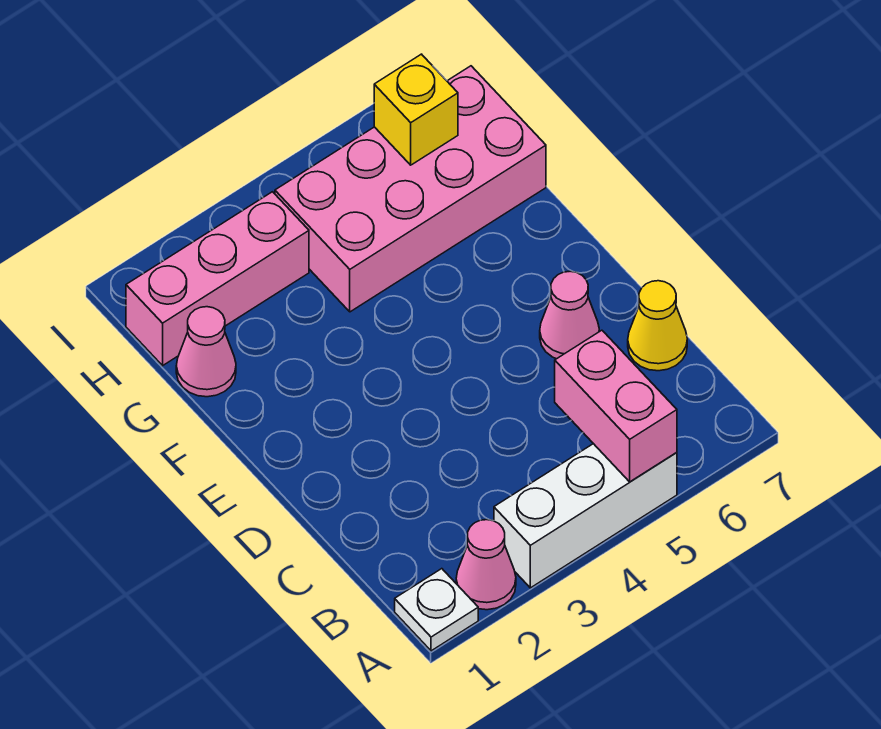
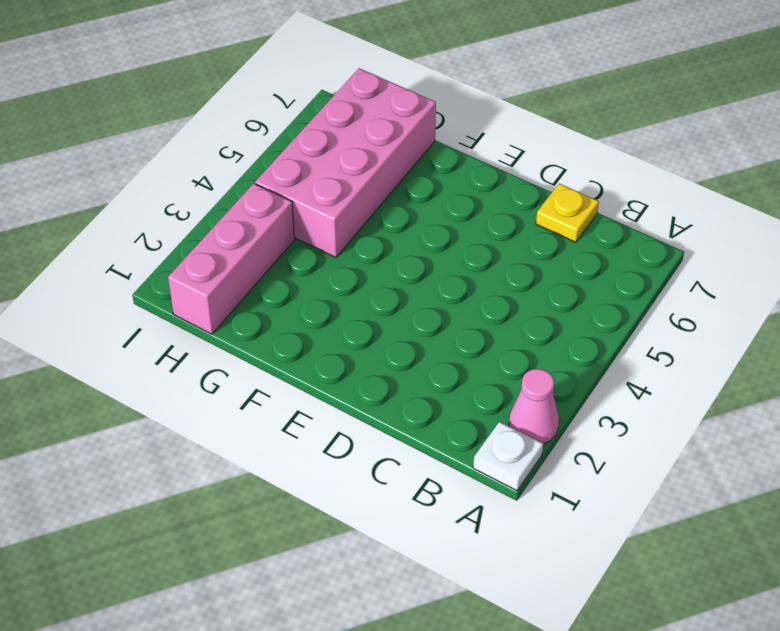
yellow 1x1 plate [536,184,599,242] -> yellow 1x1 cone [628,281,687,371]
none -> white 1x3 brick [494,444,677,588]
none -> pink 1x1 cone [540,271,599,359]

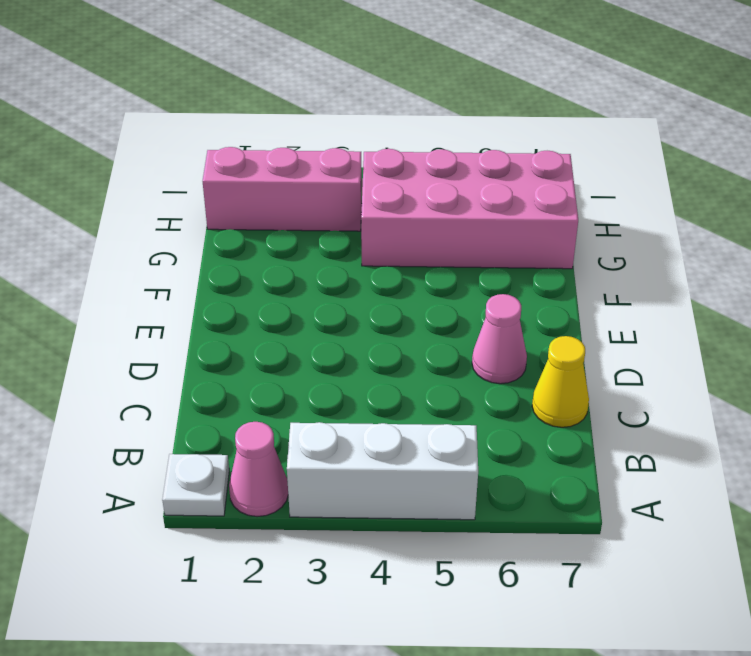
none -> pink 1x1 cone [176,307,236,397]
none -> pink 1x2 brick [555,330,677,482]

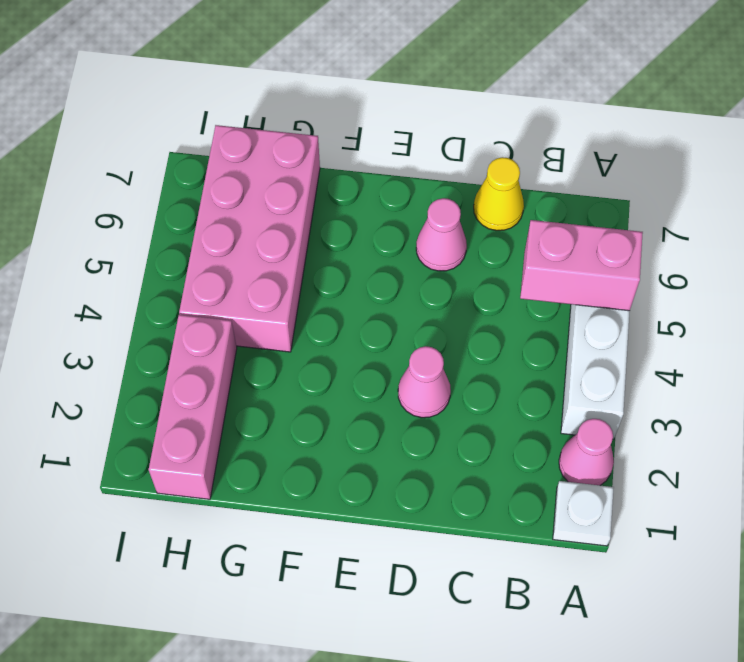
pink 1x1 cone [398,346,451,418] -> pink 1x1 cone moved to [176,307,236,397]
none -> yellow 1x1 brick [374,54,458,165]

